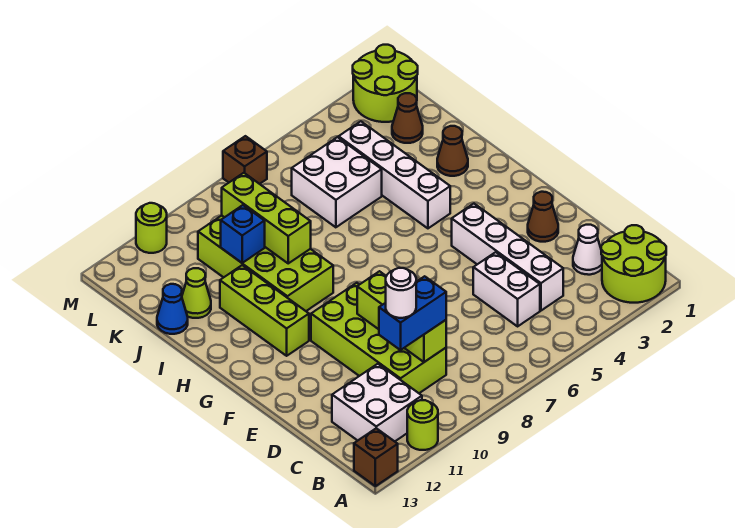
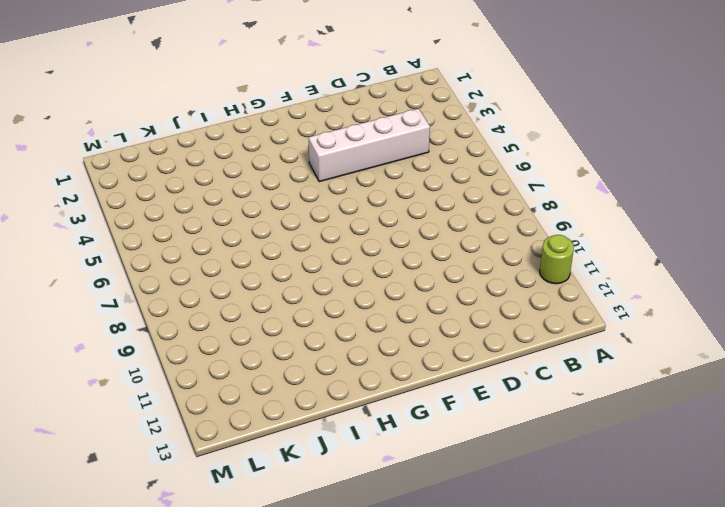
none -> lime 2x2 round brick [601,225,666,303]
none -> brown 1x1 brick [354,428,398,486]
none -> white 2x2 brick [332,364,422,441]

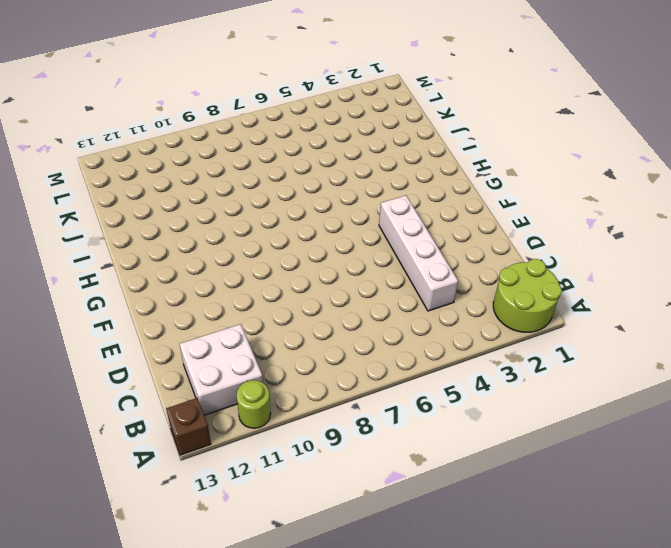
none -> white 1x1 cone [573,225,602,275]
none -> white 1x2 brick [473,252,540,326]
none -> lime 2x4 brick [311,283,446,393]

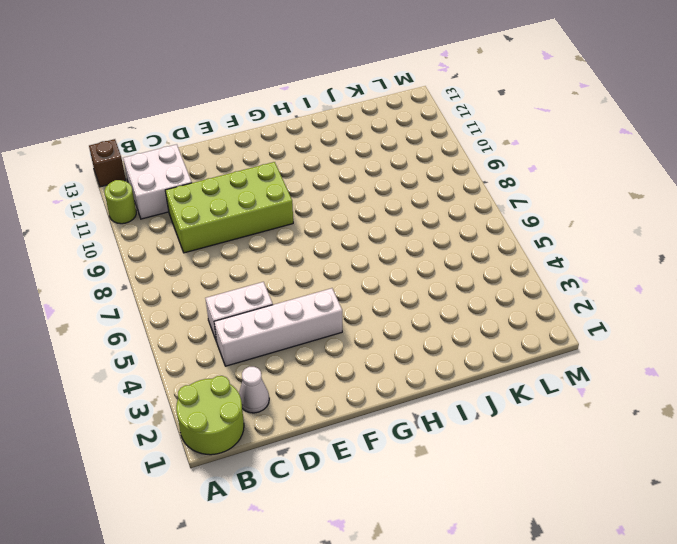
none -> brown 1x1 cone [528,192,558,242]
none -> lime 1x3 brick [220,265,309,356]
none -> white 1x4 brick [339,121,450,228]

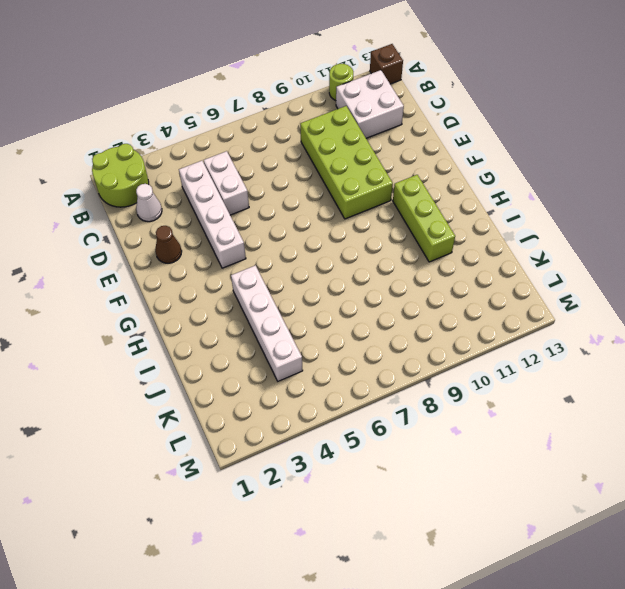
none -> lime 2x4 brick [198,216,333,311]
none -> brown 1x1 cone [437,126,468,176]
none -> white 2x2 brick [292,137,382,227]

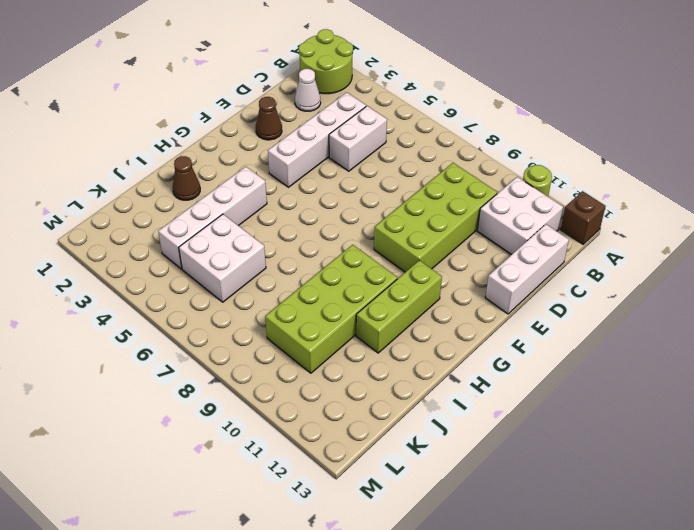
white 1x3 brick [485,224,569,314] -> none
none -> lime 1x1 cone [182,268,211,318]
none -> blue 1x1 cone [157,284,188,334]
none -> brown 1x1 cone [392,93,423,143]

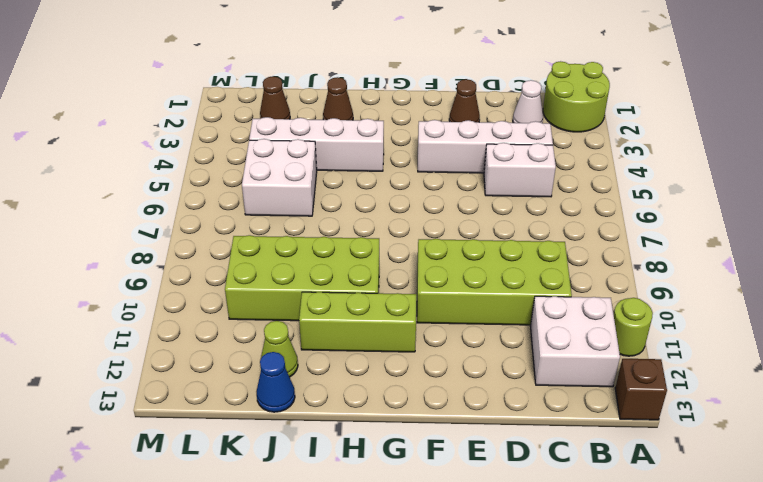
none -> lime 2x2 round brick [353,45,418,122]
none -> brown 1x1 brick [223,136,267,184]
none -> lime 1x1 round brick [136,203,167,253]

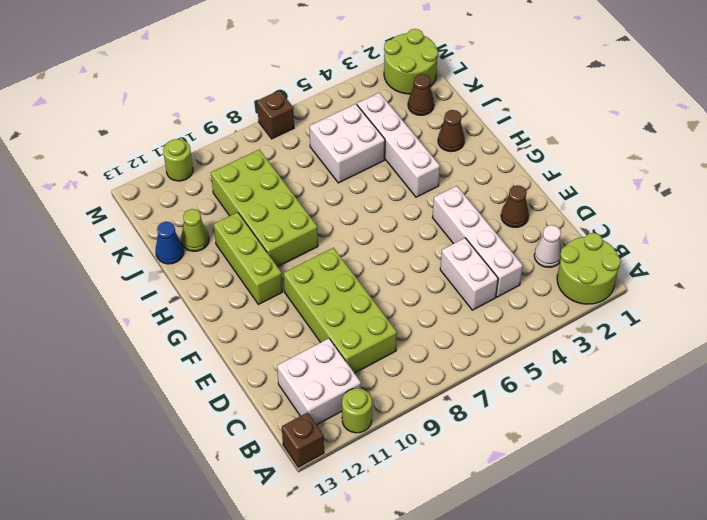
none -> lime 1x3 brick [357,271,446,362]
none -> lime 1x3 brick [222,173,311,263]
none -> blue 1x1 brick [221,205,265,263]

